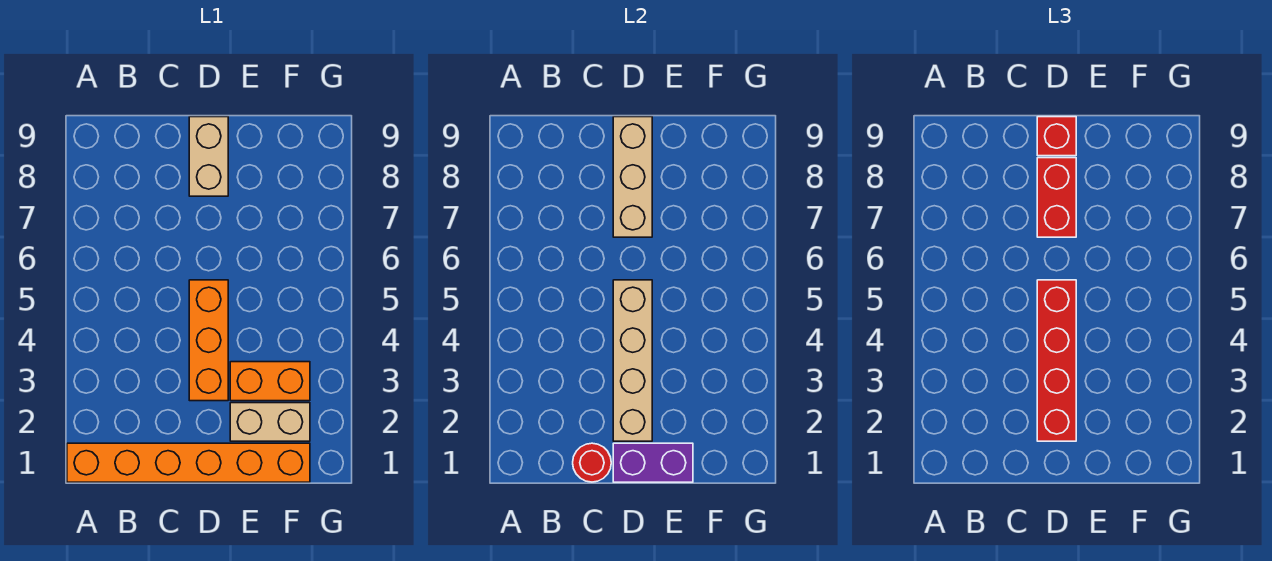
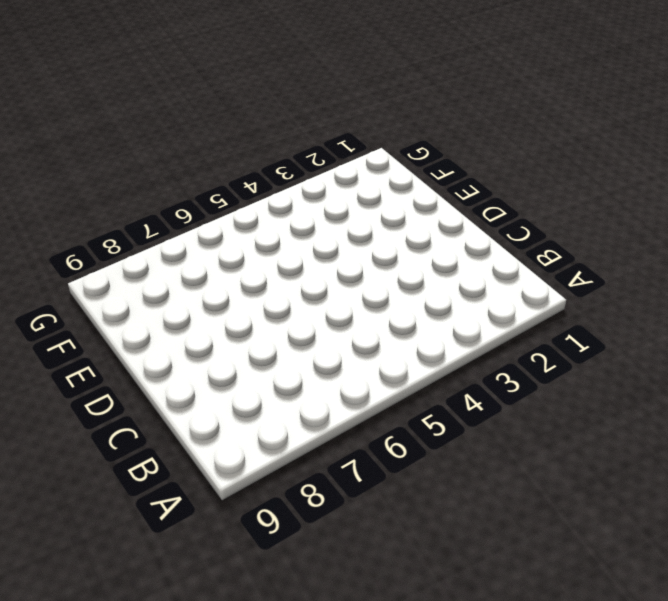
none -> orange 1x6 brick [67,443,310,482]
none -> orange 1x3 brick [189,280,228,401]
none -> tan 1x2 brick [189,117,228,196]

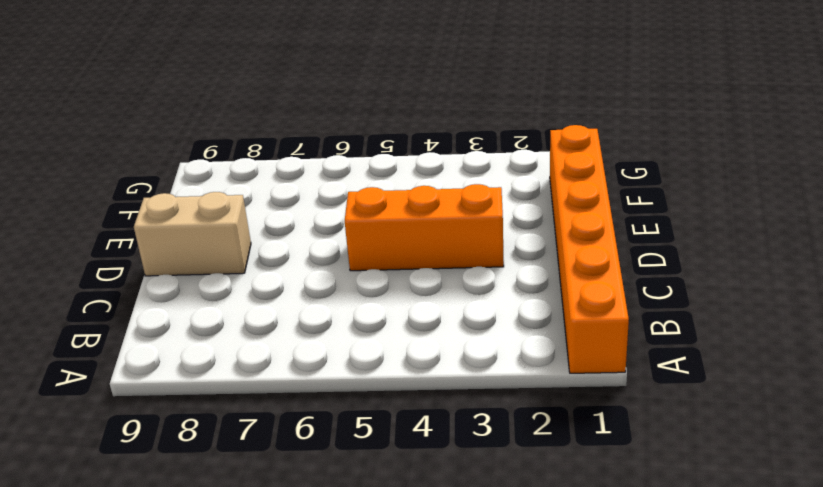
none -> tan 1x2 brick [230,403,310,441]
none -> orange 1x2 brick [230,362,310,401]
none -> red 1x1 round brick [573,443,611,482]

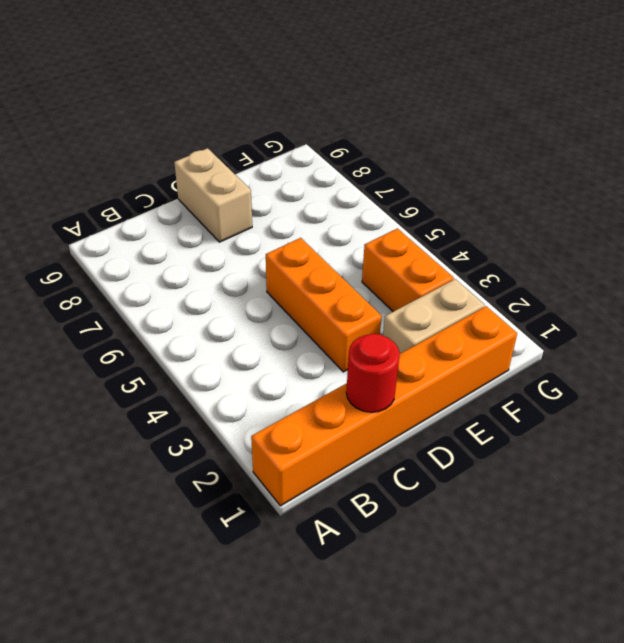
orange 1x2 brick [362,229,454,312] -> orange 1x2 brick turned to [230,362,310,401]
none -> purple 1x2 brick [613,443,693,482]
none -> tan 1x4 brick [613,280,652,441]
none -> tan 1x3 brick [613,117,652,237]

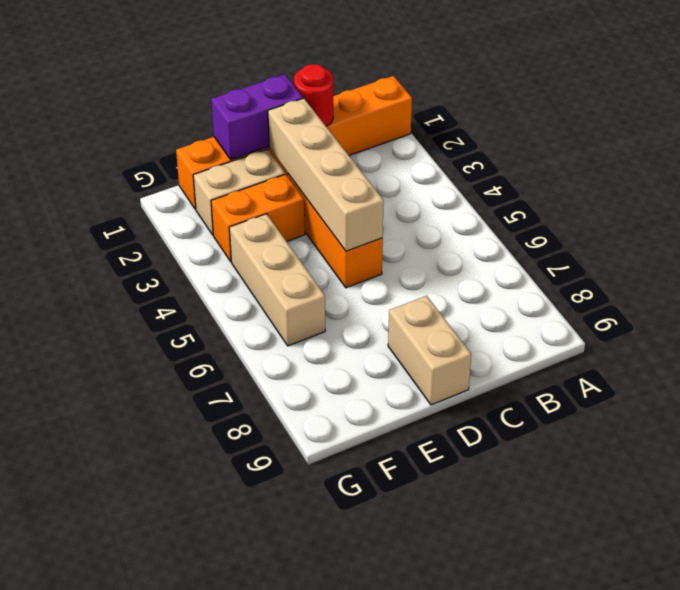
tan 1x3 brick [229,214,325,346] -> tan 1x3 brick moved to [613,117,652,237]
none -> red 1x4 brick [1037,280,1076,441]
none -> red 1x2 brick [1037,158,1076,237]
none -> red 1x1 brick [1037,117,1076,156]

